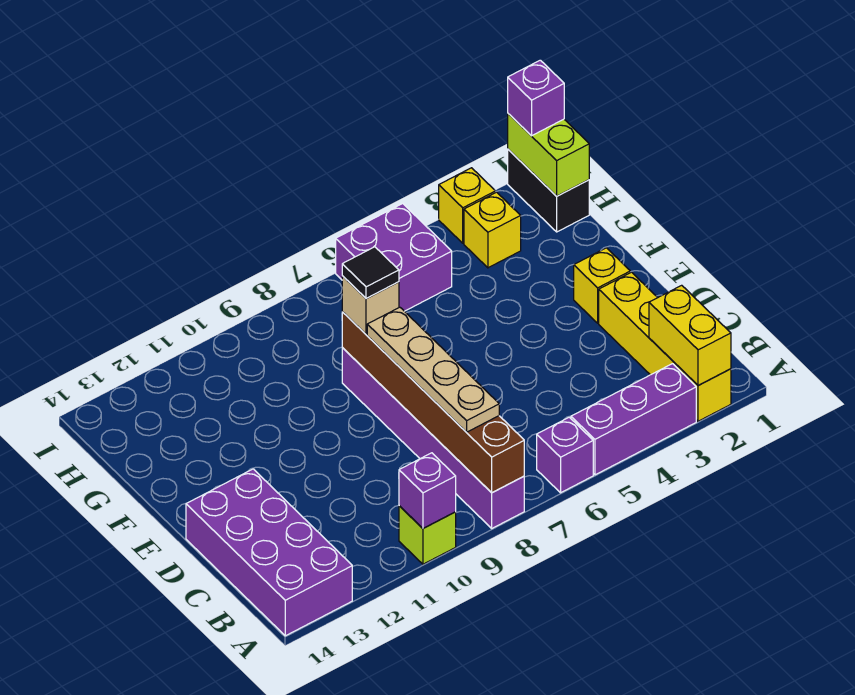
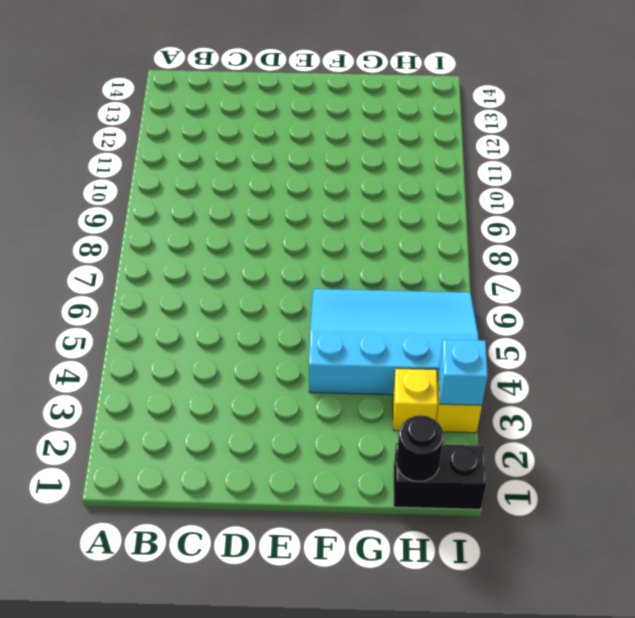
cyan 3x4 slope [309,289,478,395] -> purple 2x2 brick [336,204,452,311]
black 1x1 round brick [396,415,444,482] -> lime 1x2 brick [508,114,589,196]
cyan 1x1 brick [439,340,488,405] -> none
none -> yellow 1x4 brick [599,272,731,421]
none -> purple 1x3 brick [571,364,696,475]
none -> purple 1x1 brick [537,417,593,493]

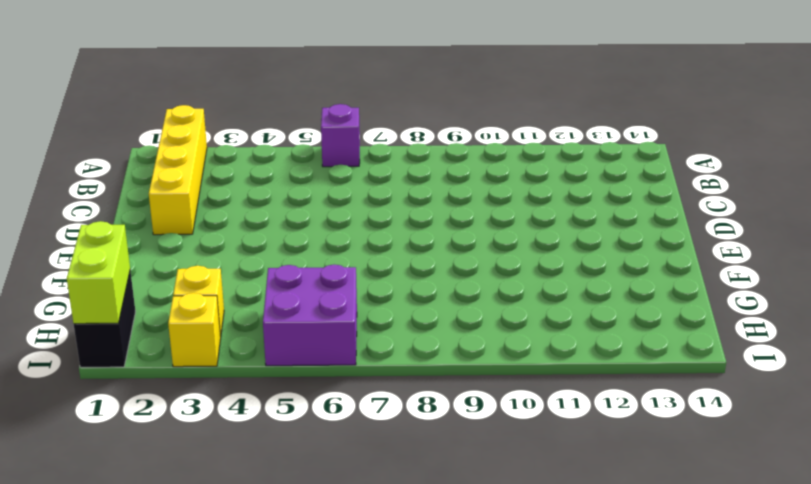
none -> purple 1x3 brick [571,364,696,475]
none -> purple 1x6 brick [342,348,524,528]
none -> lime 1x1 brick [399,506,456,564]

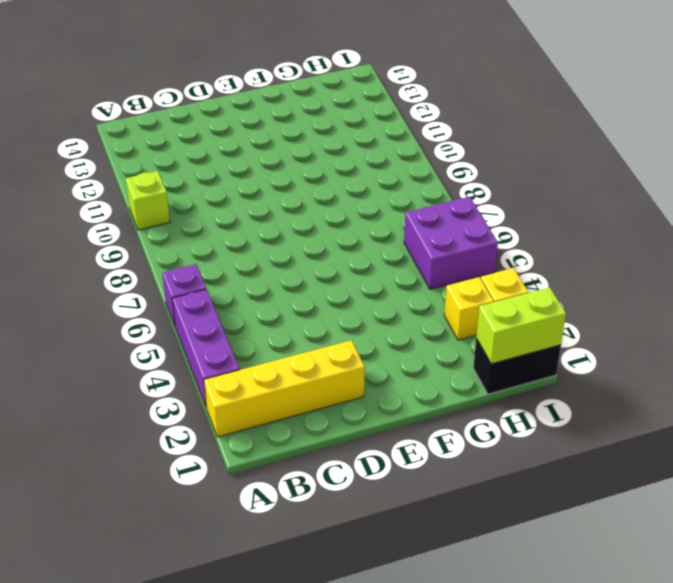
none -> purple 1x6 brick [342,348,524,528]
none -> purple 2x4 brick [186,469,352,636]
none -> yellow 1x1 brick [574,248,630,323]

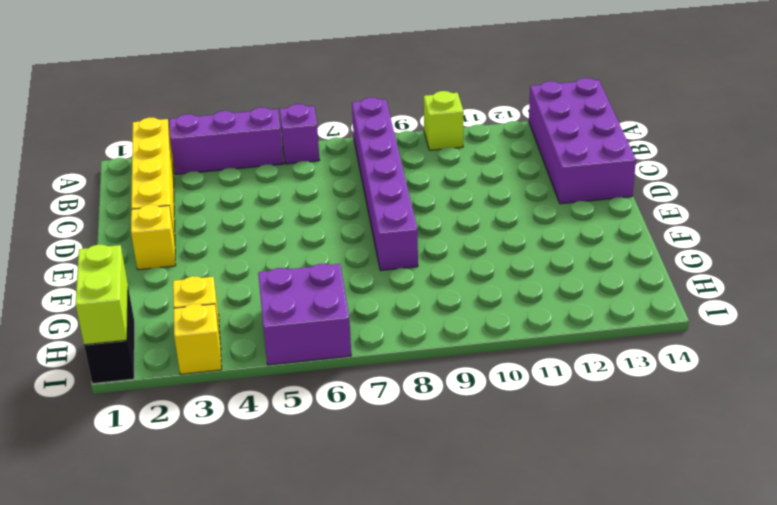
none -> yellow 1x2 brick [649,285,731,386]
none -> brown 1x6 brick [342,312,524,493]
none -> purple 1x1 brick [399,453,456,528]

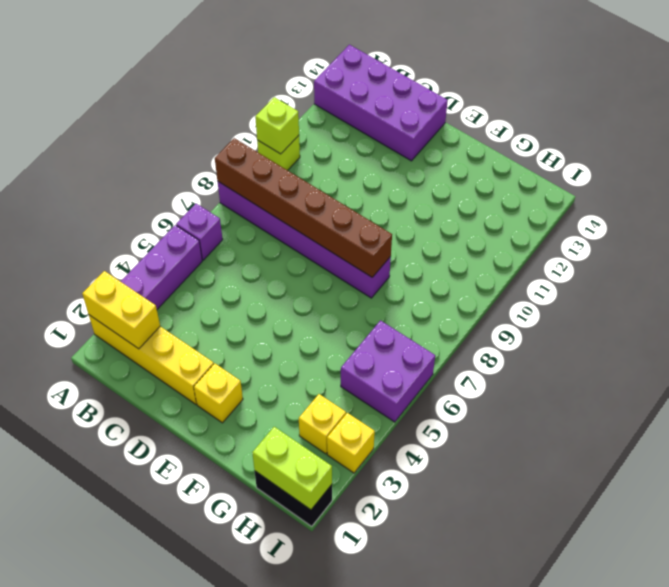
lime 1x1 brick [255,97,299,154] -> purple 1x1 brick [399,453,456,528]
none -> tan 1x4 plate [367,307,499,432]
none -> tan 1x1 brick [342,276,399,334]
none -> purple 1x1 brick [508,60,564,136]

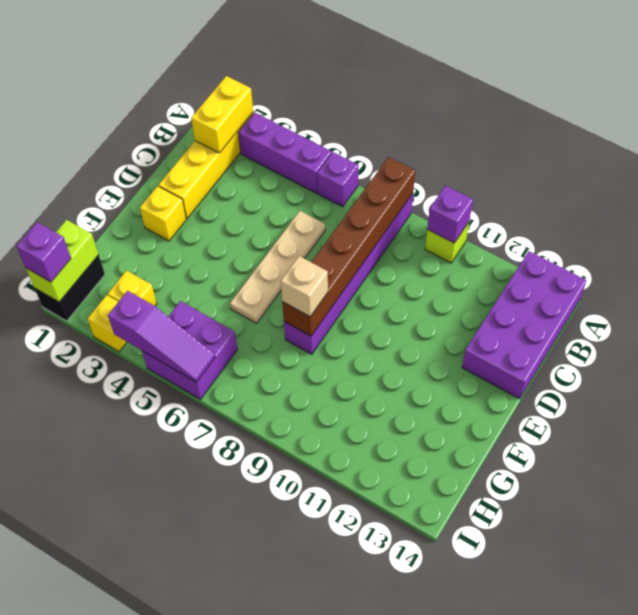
tan 1x4 plate [230,211,325,323] -> tan 1x4 plate moved to [367,307,499,432]
purple 1x3 slope [108,291,215,382] -> none
none -> black 1x1 tile [342,247,399,299]

